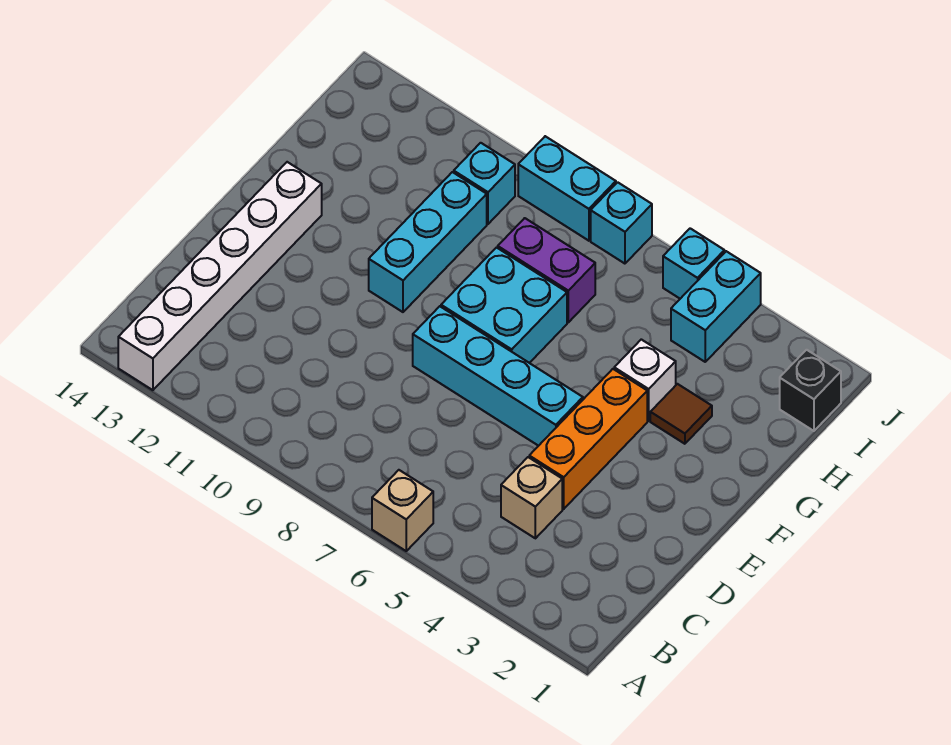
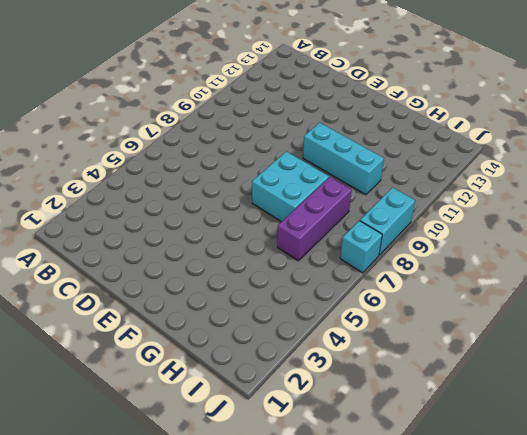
purple 1x3 brick [277,177,352,261] -> purple 1x2 brick [498,218,595,322]
none -> tan 1x1 brick [372,470,433,551]
none -> white 1x6 brick [118,162,322,390]
none -> tan 1x1 brick [501,457,562,538]

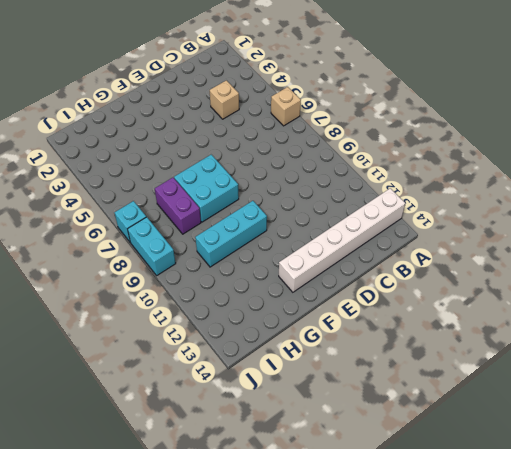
none -> orange 1x3 brick [529,369,647,509]
none -> cyan 1x4 brick [413,306,583,446]
none -> brown 1x1 tile [650,384,712,444]

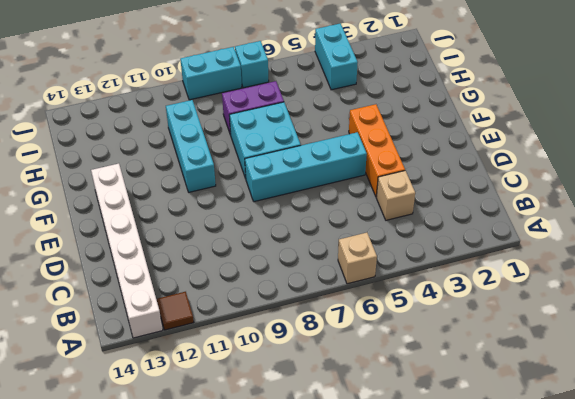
brown 1x1 tile [157,292,194,330] -> brown 1x1 tile moved to [650,384,712,444]
none -> white 1x1 brick [614,339,676,421]
none -> black 1x1 brick [780,350,841,431]
none -> cyan 1x1 brick [454,143,515,224]

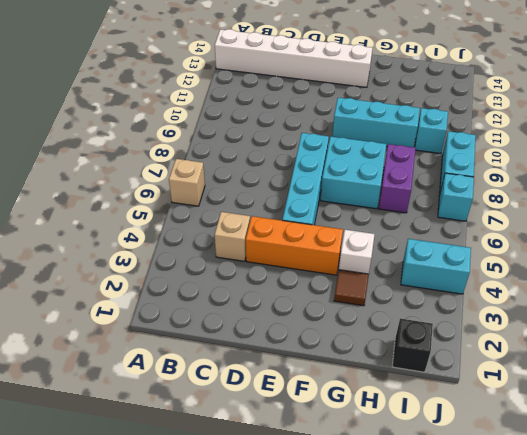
none -> cyan 1x1 brick [663,228,724,299]

